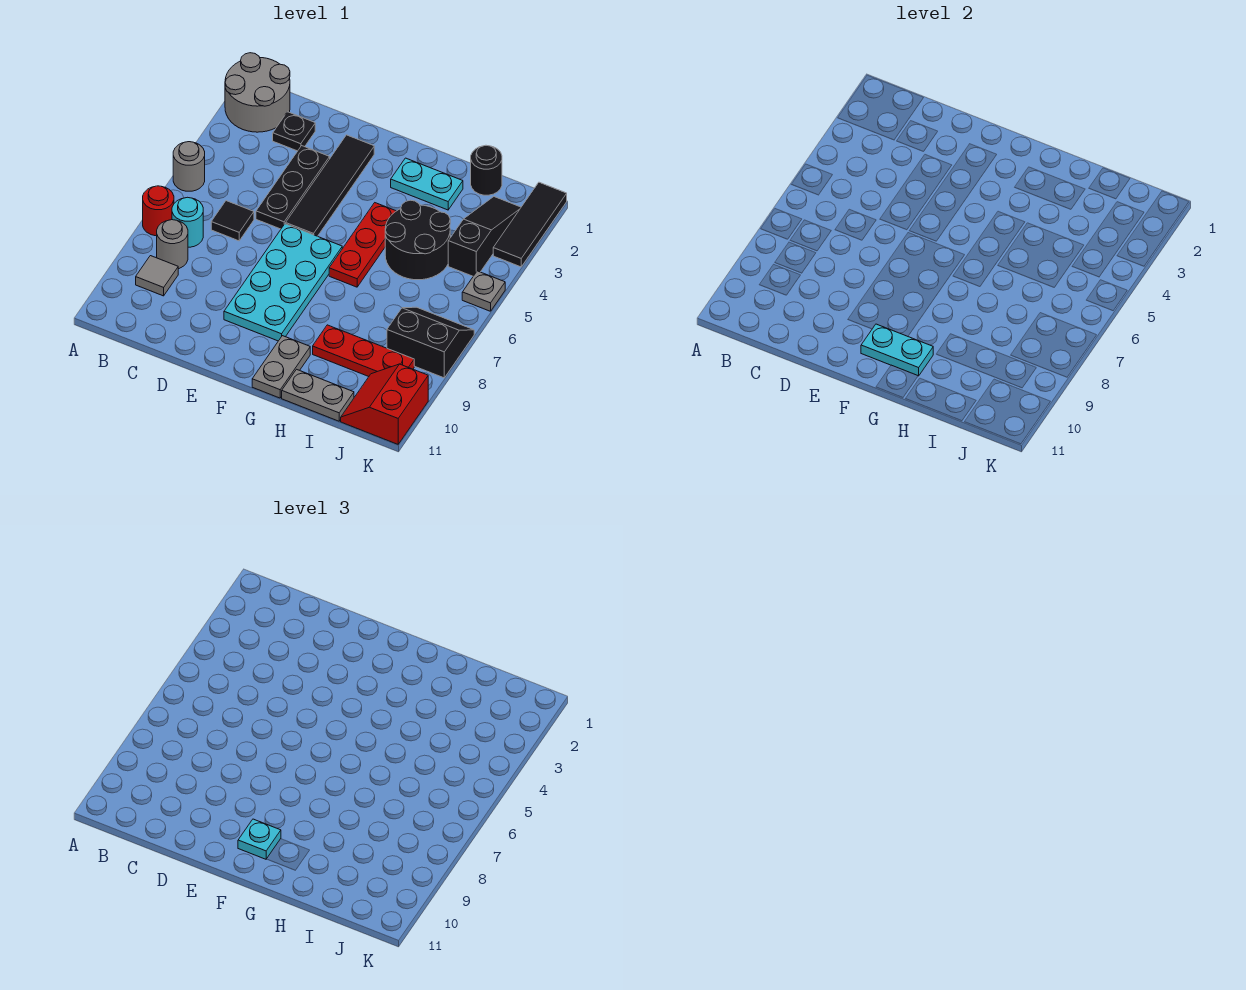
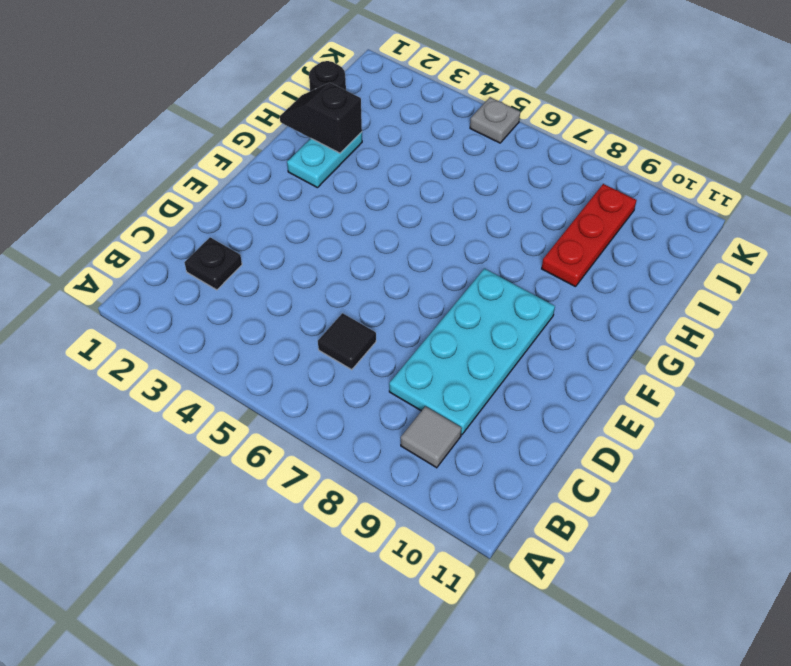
cyan 2x4 plate [389,269,555,435] -> cyan 2x4 plate turned to [224,224,342,341]
black 1x2 slope [280,83,362,153] -> none
none -> grey 2x2 round brick [225,53,290,132]
none -> grey 1x1 round brick [173,142,205,191]
none -> red 1x1 round brick [143,186,174,236]

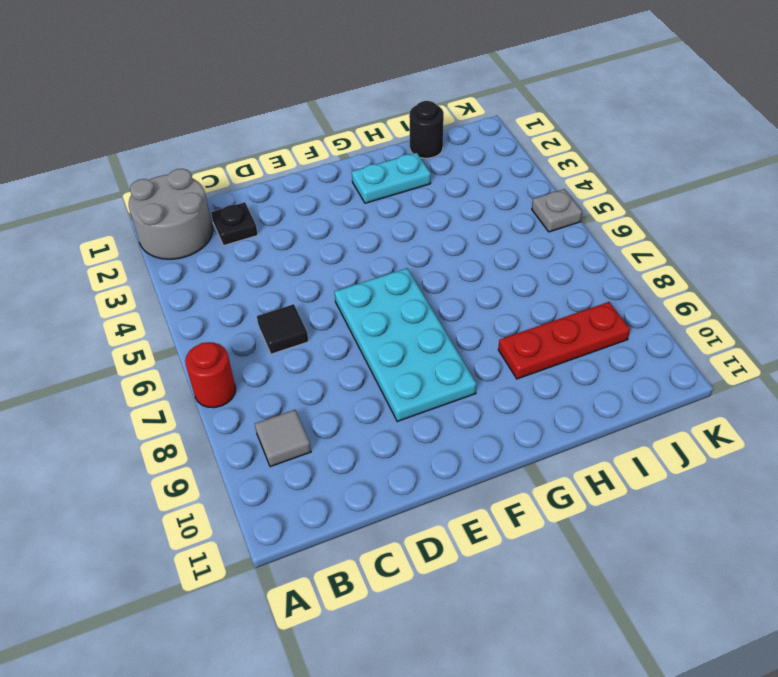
none -> grey 1x1 round brick [173,142,205,191]
none -> cyan 1x1 round brick [172,197,203,247]
none -> grey 1x1 round brick [157,220,188,269]

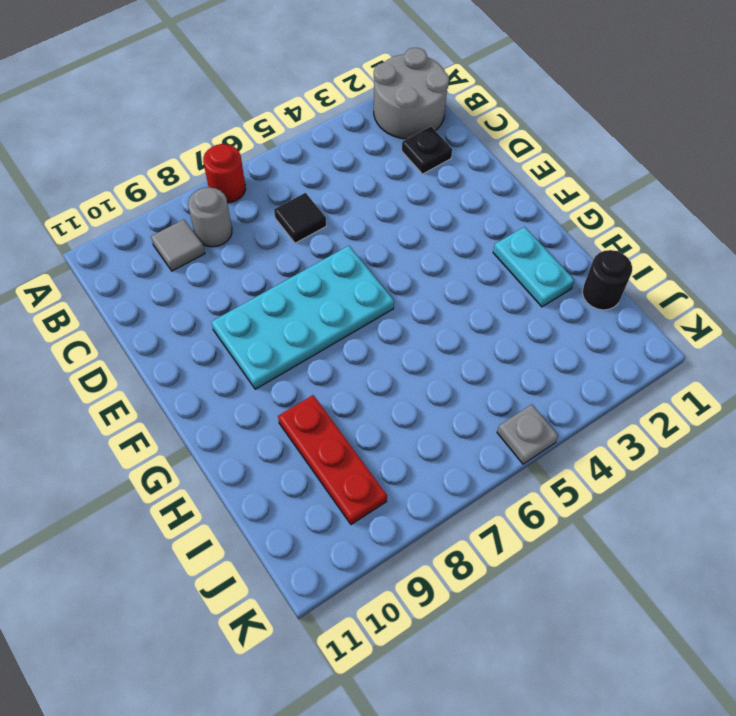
none -> grey 1x1 round brick [173,142,205,191]
none -> cyan 1x1 round brick [172,197,203,247]
none -> black 1x3 plate [256,146,330,229]

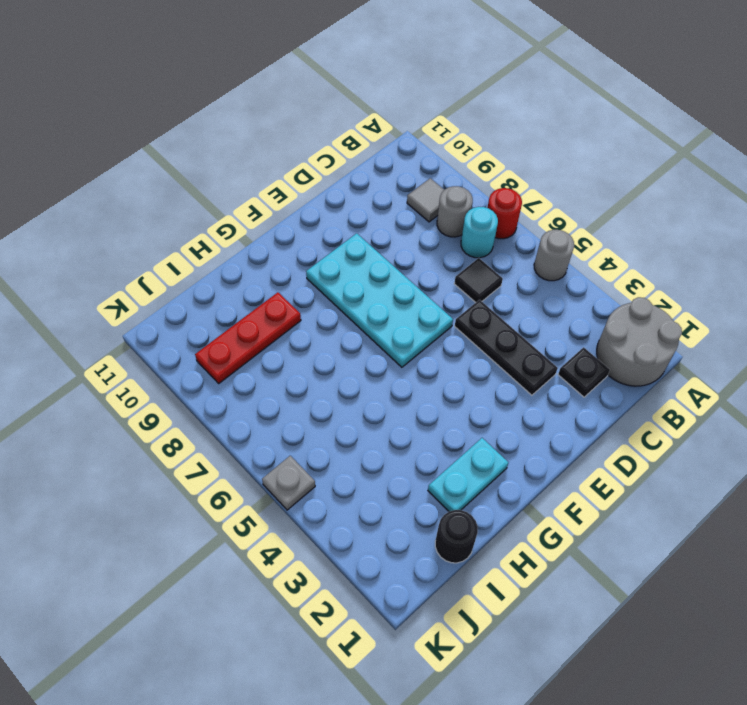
none -> black 1x4 tile [286,135,374,236]
none -> red 1x3 plate [329,203,396,287]
none -> grey 1x2 plate [252,336,310,398]

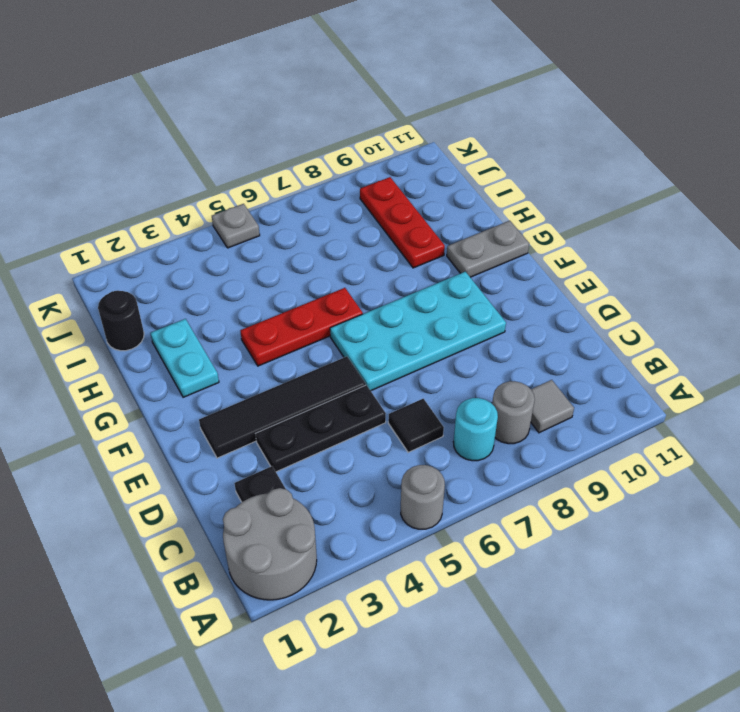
none -> red 1x1 round brick [143,186,174,236]
none -> black 2x2 round brick [385,200,450,280]
none -> grey 1x2 plate [282,369,354,421]

